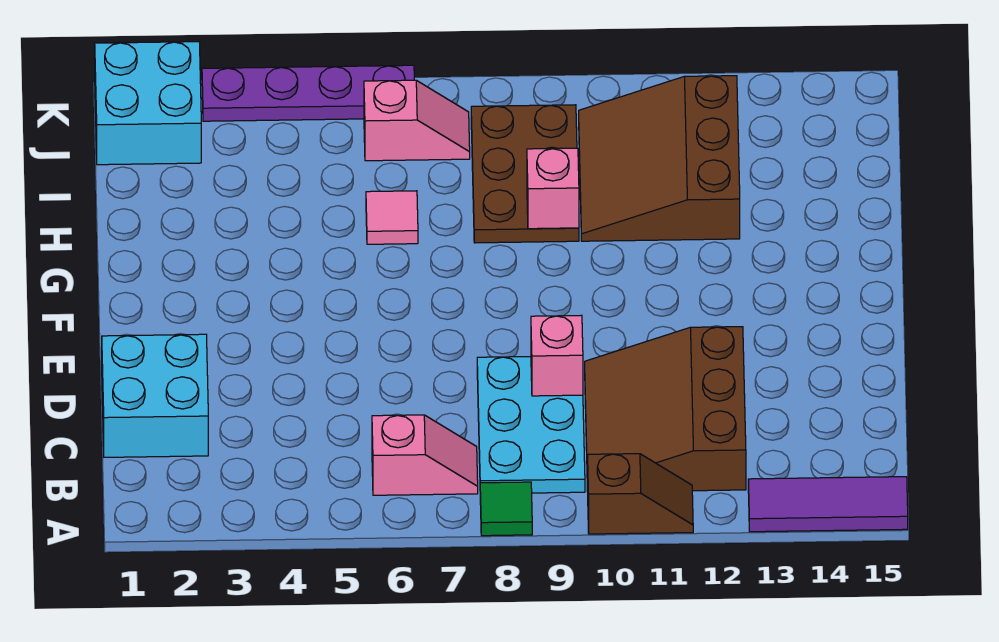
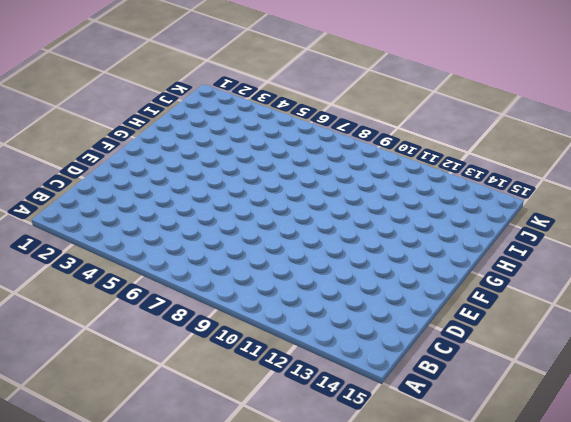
none -> green 1x1 tile [480,482,532,536]
none -> brown 1x2 slope [587,454,693,534]
none -> purple 1x3 tile [748,477,908,532]

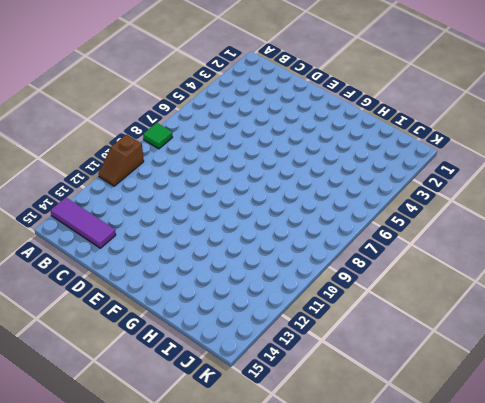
purple 1x3 tile [50,198,116,248] -> purple 1x3 tile turned to [748,477,908,532]
none -> pink 1x2 slope [372,415,478,495]
none -> cyan 2x3 plate [477,357,585,493]
none -> brown 3x3 slope [585,327,746,492]

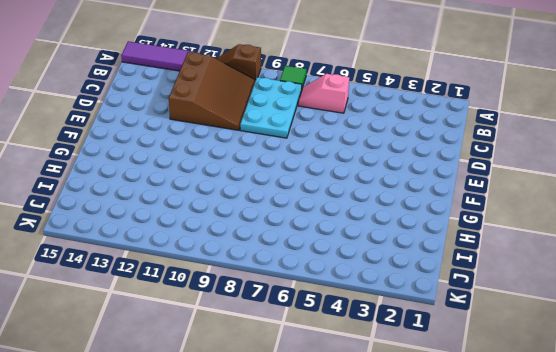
none -> cyan 2x2 brick [102,334,208,457]
none -> pink 1x1 tile [366,191,418,244]
none -> brown 2x3 plate [471,105,579,243]

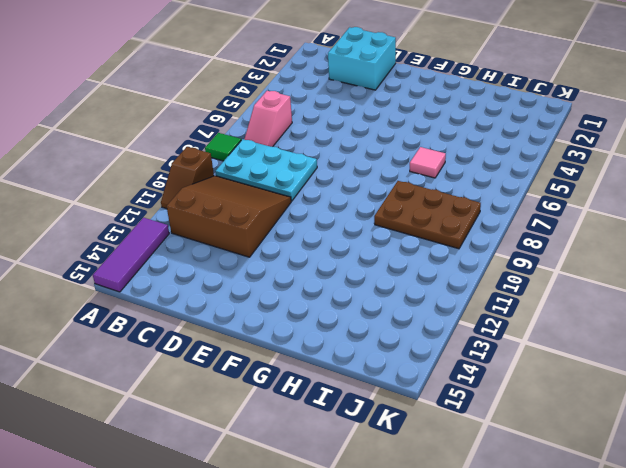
none -> brown 3x3 slope [579,76,740,241]
none -> cyan 2x2 brick [95,42,201,165]
none -> pink 1x2 slope [364,80,470,161]

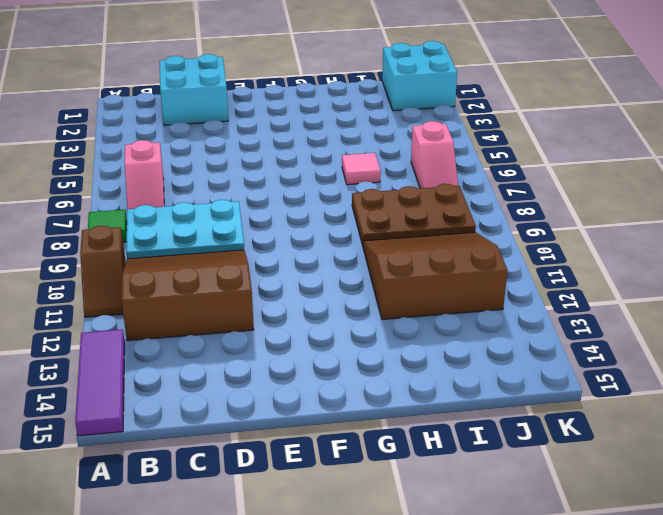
none -> purple 1x4 plate [202,65,414,121]
none -> pink 1x1 brick [531,315,583,396]
none -> pink 1x1 brick [527,148,579,229]

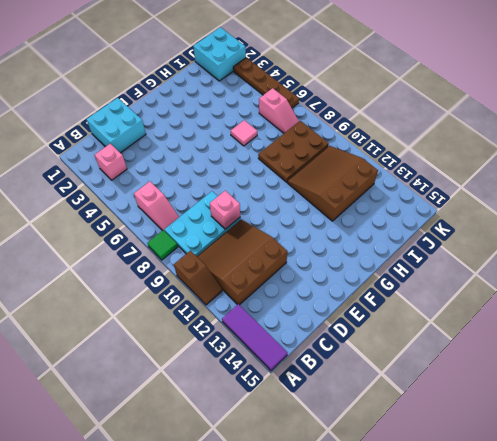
pink 1x1 brick [94,144,127,180] -> pink 1x1 brick moved to [527,148,579,229]
brown 1x4 plate [233,58,299,108] -> purple 1x4 plate [202,65,414,121]

